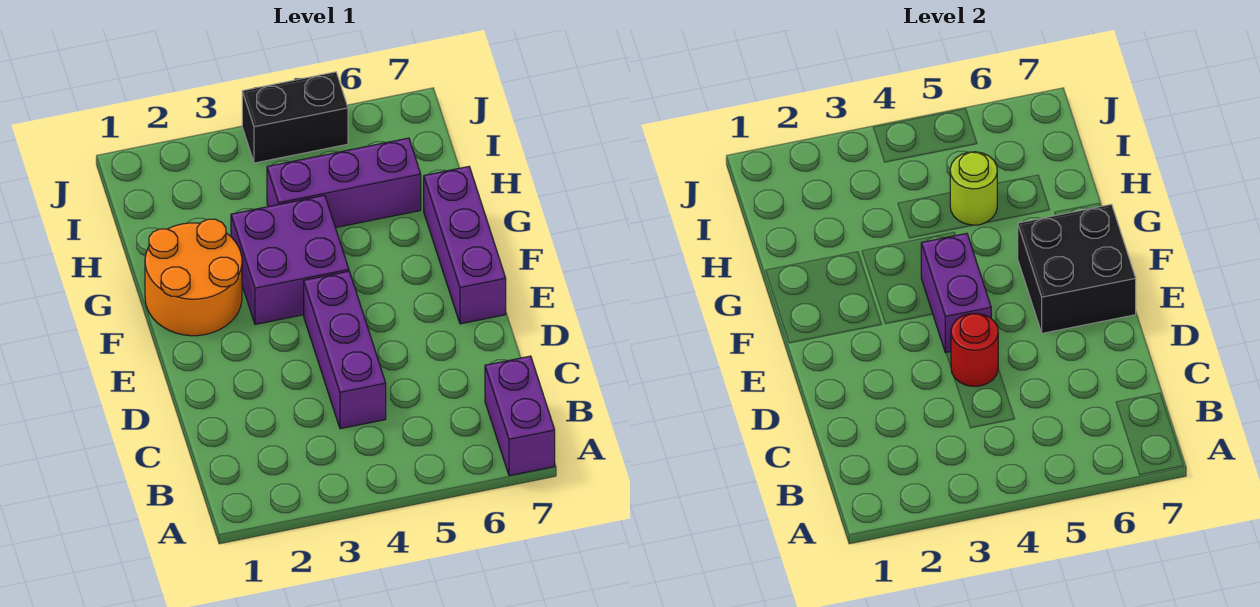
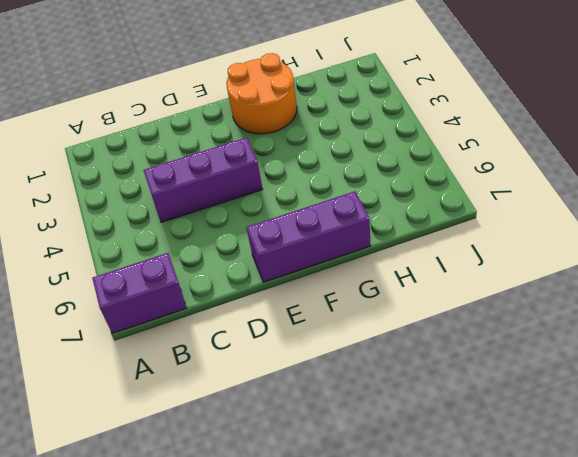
none -> purple 2x2 brick [231,195,349,324]
none -> purple 1x3 brick [267,138,421,228]

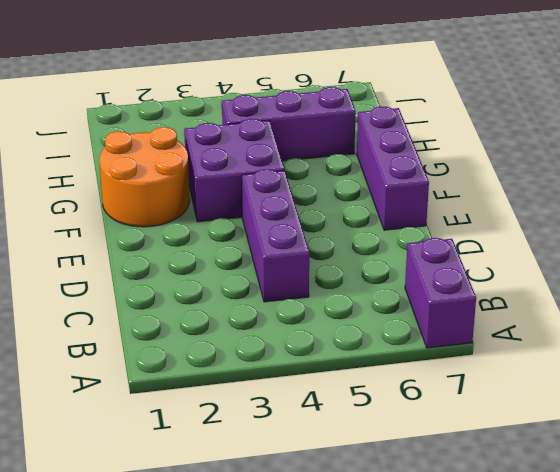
none -> black 1x2 brick [242,72,348,163]
none -> red 1x1 round brick [951,313,998,386]

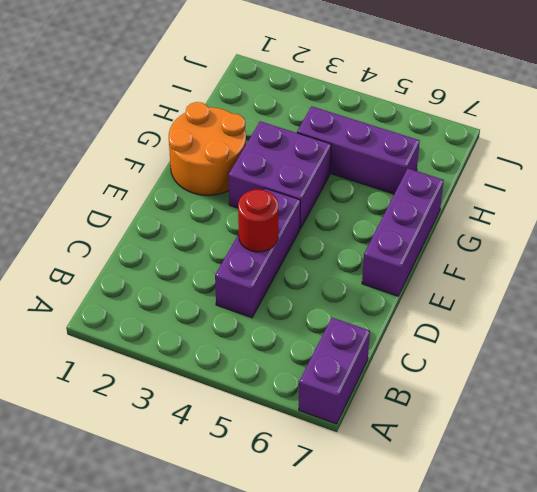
none -> black 1x2 brick [242,72,348,163]
none -> purple 1x2 brick [921,233,991,353]

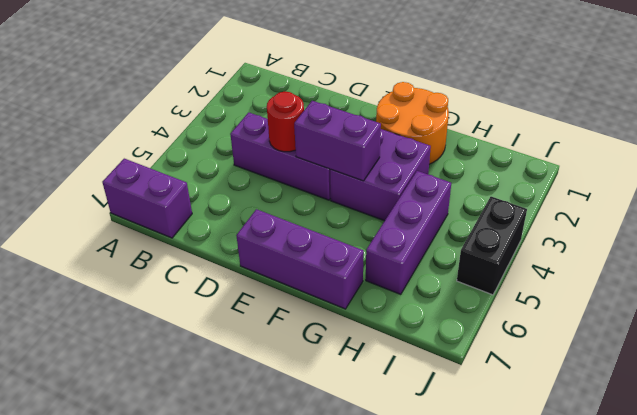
none -> black 2x2 brick [1018,204,1136,333]
none -> lime 1x1 round brick [950,152,997,225]

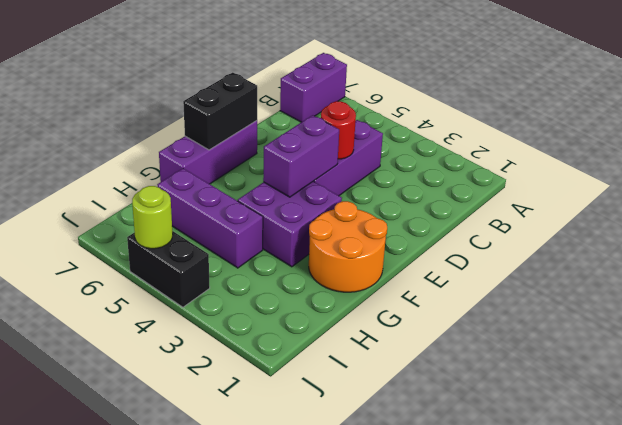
black 1x2 brick [183,73,257,150] -> black 2x2 brick [1018,204,1136,333]
lime 1x1 round brick [132,186,173,249] -> lime 1x1 round brick moved to [950,152,997,225]

